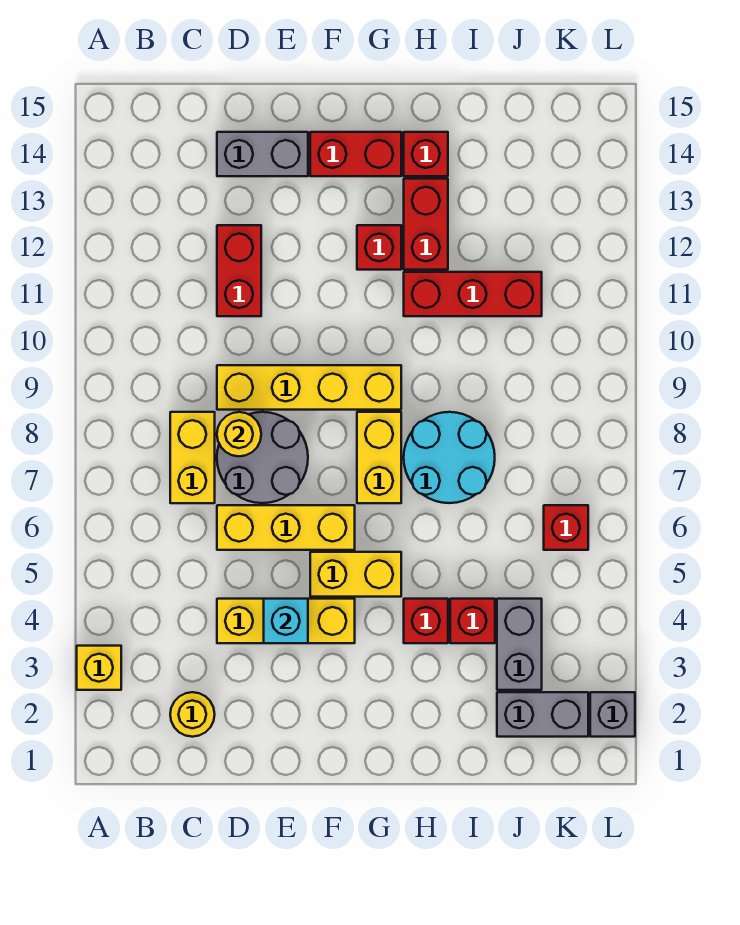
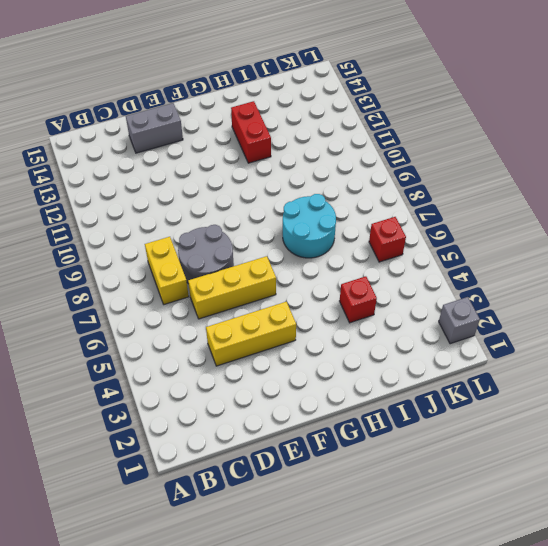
none -> yellow 1x1 brick [77,646,121,690]
none -> yellow 1x1 round brick [170,692,215,737]
none -> yellow 1x4 brick [217,365,401,410]

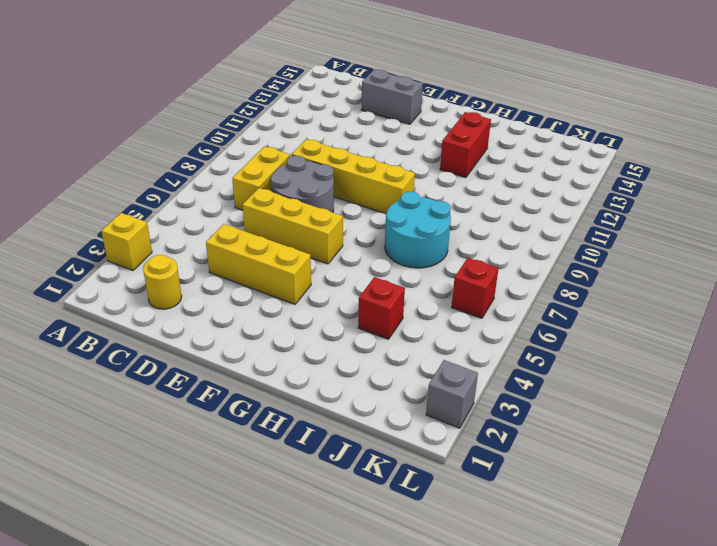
none -> red 1x2 brick [217,225,261,316]
none -> yellow 1x2 brick [310,552,401,597]
none -> red 1x2 brick [310,132,401,176]

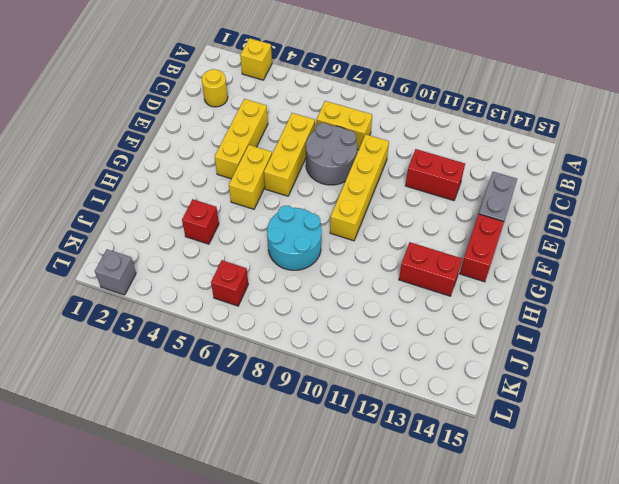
none -> yellow 1x2 brick [357,412,401,503]
none -> red 1x1 brick [357,225,401,270]
none -> red 1x1 brick [404,599,448,643]

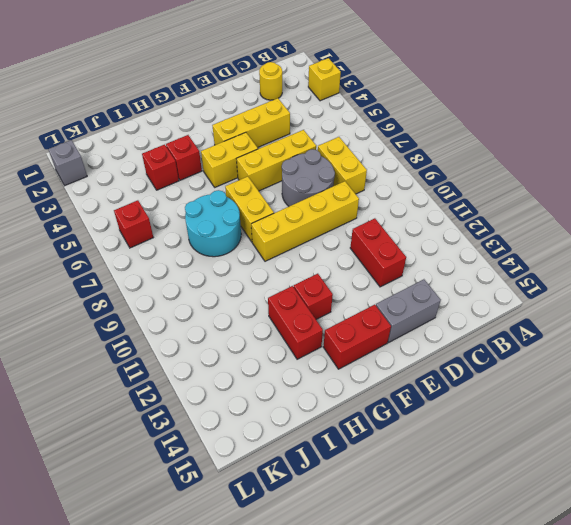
none -> red 1x3 brick [404,272,542,316]
none -> red 1x1 brick [404,132,448,176]
none -> grey 1x2 brick [497,692,588,737]

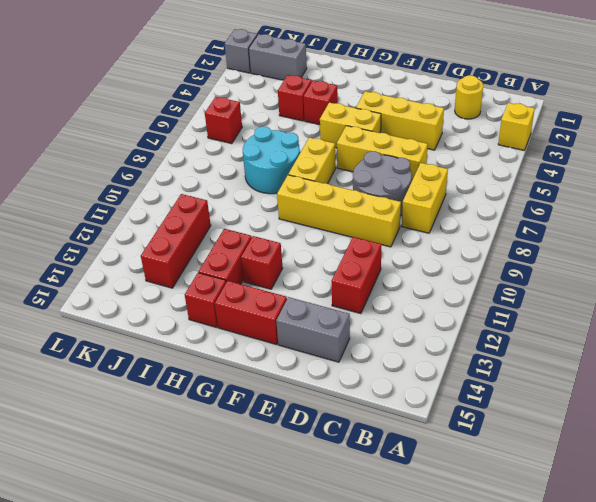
red 1x3 brick [141,194,211,288] -> red 1x3 brick turned to [404,272,542,316]
none -> grey 1x2 brick [497,599,542,690]
none -> yellow 1x1 round brick [217,412,261,456]
none -> cyan 1x1 brick [264,599,308,643]

